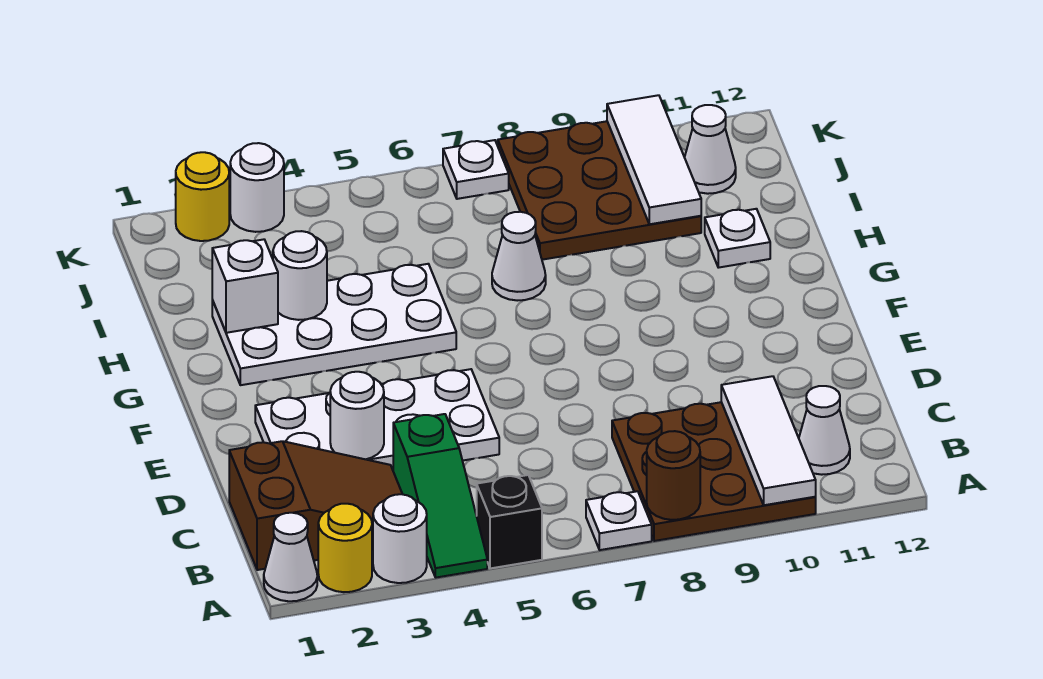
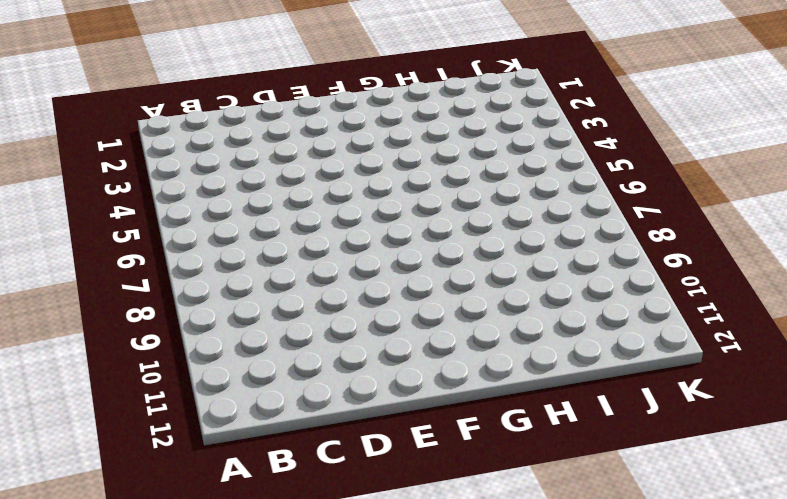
none -> white 1x1 cone [264,513,317,601]
none -> yellow 1x1 round brick [318,504,372,592]
none -> white 1x1 round brick [373,494,427,583]

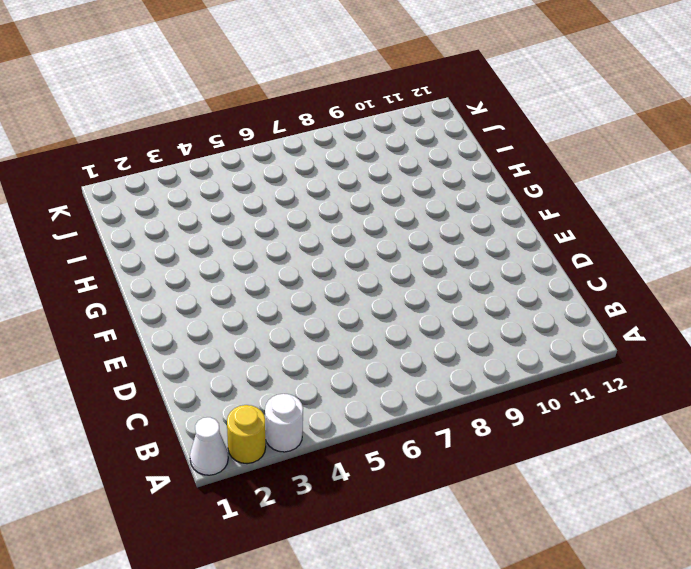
none -> green 1x3 slope [393,414,487,578]
none -> black 1x1 brick [477,475,542,568]
none -> white 1x1 plate [586,491,652,550]

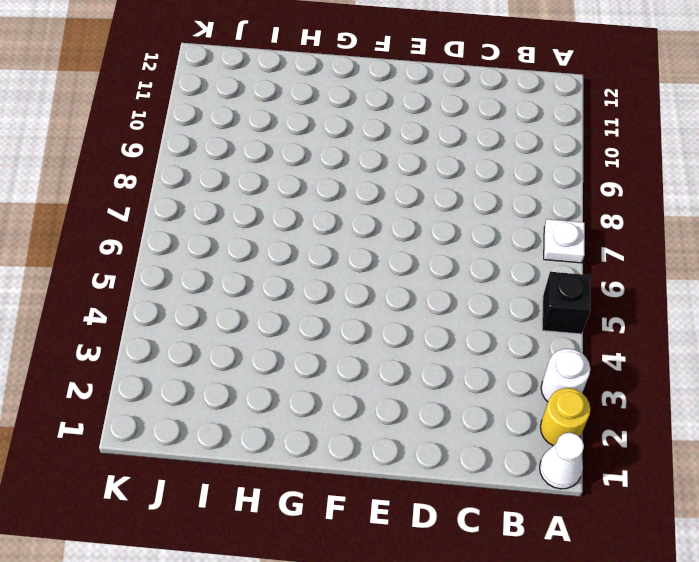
none -> green 1x3 slope [393,414,487,578]
none -> brown 3x3 plate [612,402,816,541]
none -> brown 2x3 slope [229,441,402,570]

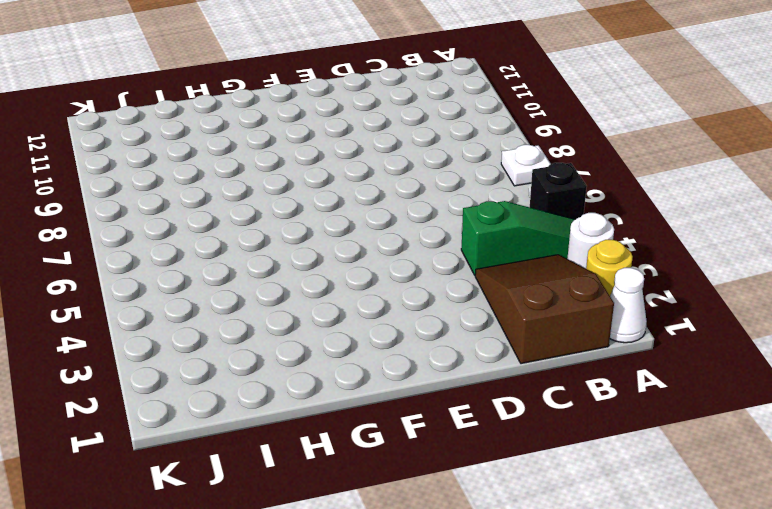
none -> brown 3x3 plate [612,402,816,541]
none -> white 1x1 cone [799,386,850,475]
none -> white 2x4 plate [255,369,499,470]

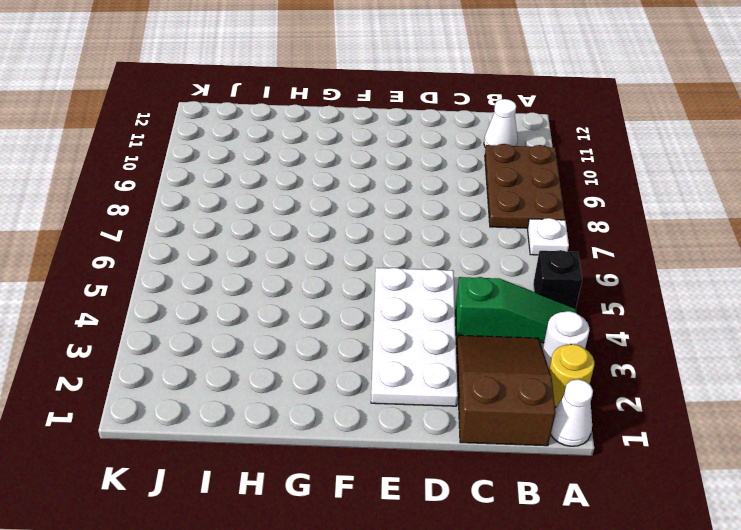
brown 2x3 plate [485,144,565,228] -> brown 3x3 plate [612,402,816,541]
none -> white 2x4 plate [212,264,456,385]
none -> white 1x1 cone [492,212,546,301]
none -> white 1x1 plate [705,209,770,268]

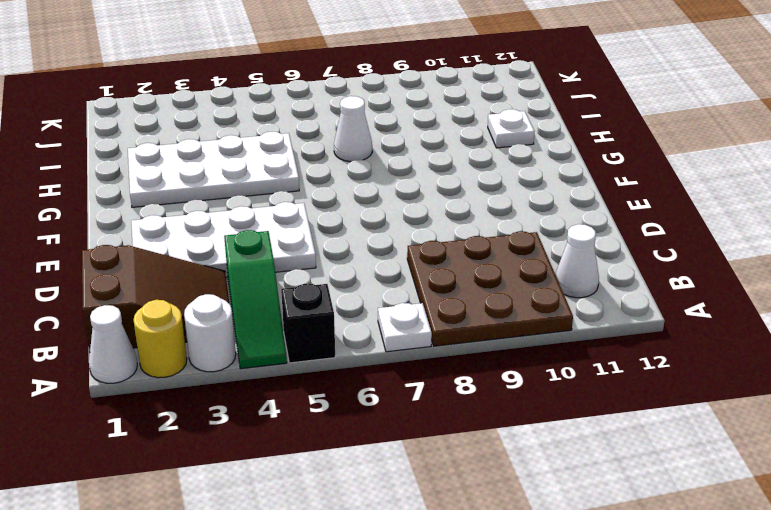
none -> brown 3x3 plate [498,121,701,260]
none -> white 1x1 cone [685,105,736,194]
none -> yellow 1x1 round brick [176,152,229,241]

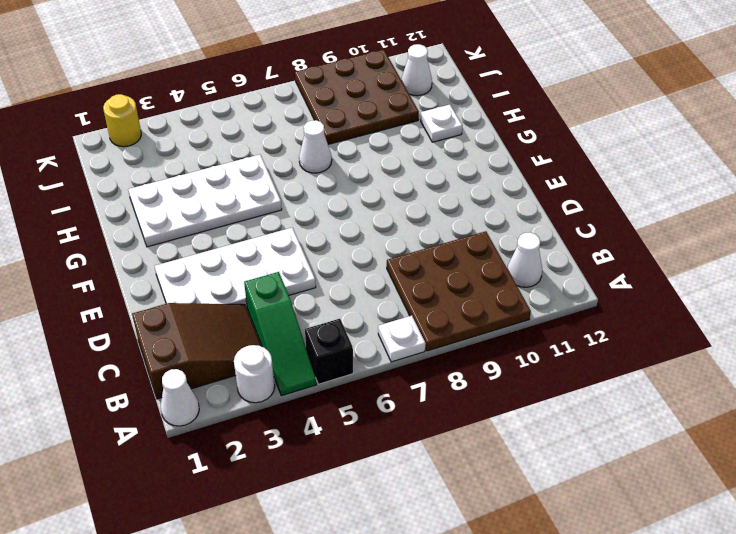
none -> yellow 1x1 round brick [318,504,372,592]
none -> white 1x1 round brick [230,143,284,232]
none -> white 1x1 plate [443,140,509,199]

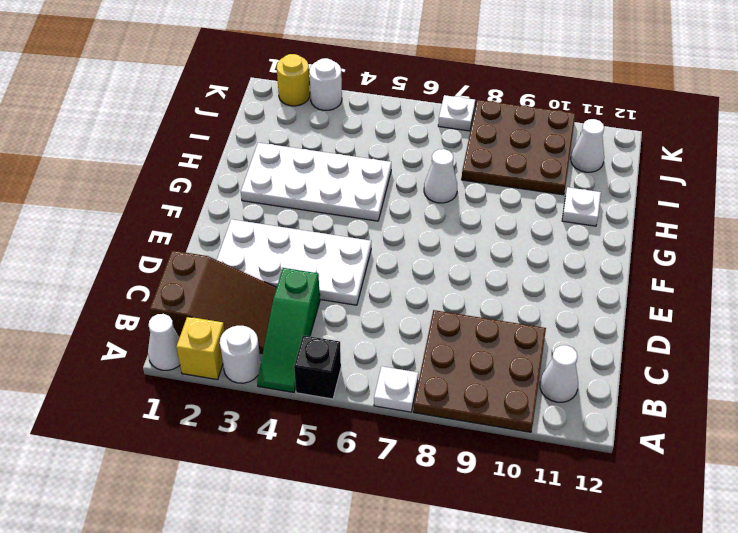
yellow 1x1 brick [176,317,225,380] -> yellow 1x1 round brick [318,504,372,592]
none -> brown 1x1 round brick [647,431,700,520]
none -> white 1x3 tile [721,376,816,505]
none -> white 1x1 round brick [330,372,384,459]

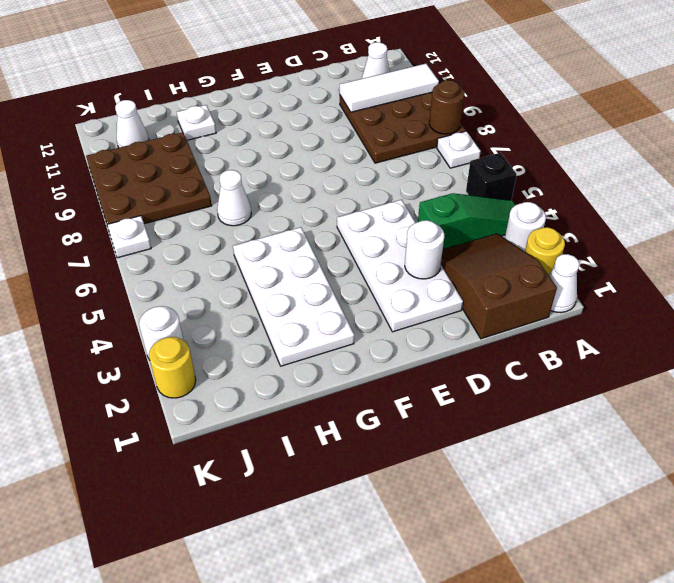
none -> white 1x1 brick [212,239,278,333]
none -> white 1x1 round brick [273,231,327,320]
none -> white 1x3 tile [607,95,701,224]

